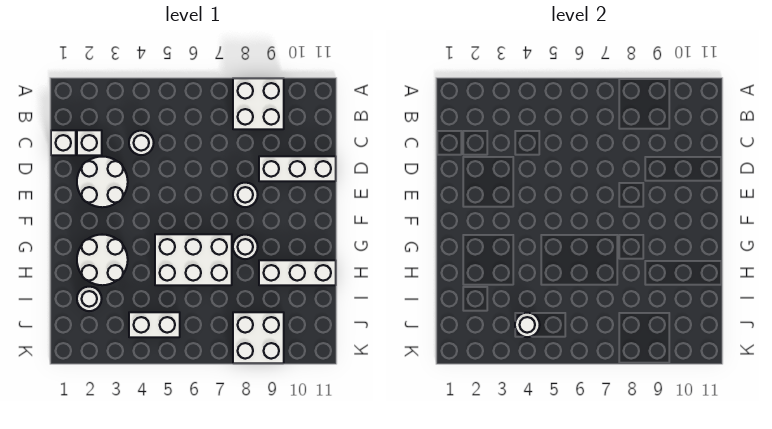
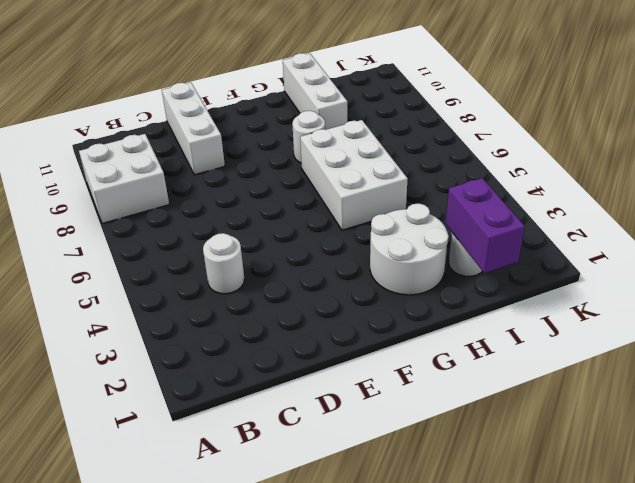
purple 1x2 brick [445,178,525,273] -> none
none -> white 1x1 brick [51,130,76,155]
none -> white 1x1 brick [77,130,102,155]
none -> white 2x2 round brick [77,157,128,207]

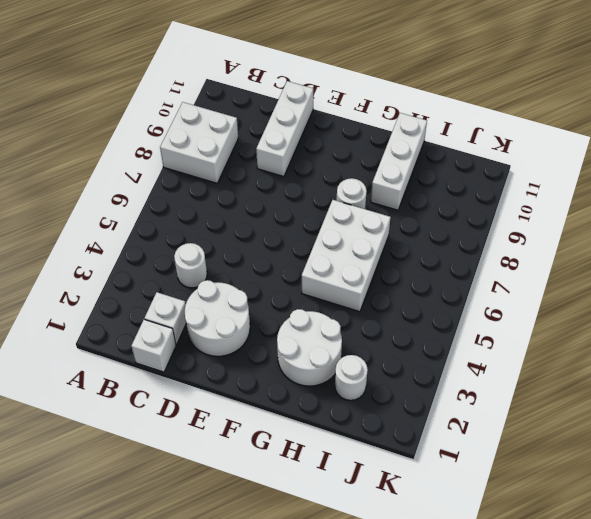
none -> white 1x1 round brick [233,183,258,207]
none -> white 1x2 brick [129,312,180,337]
none -> white 2x2 brick [233,312,284,363]

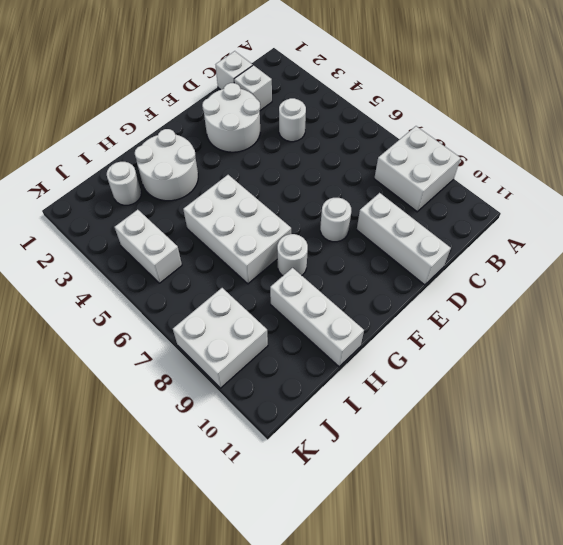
none -> white 1x1 round brick [515,313,540,337]

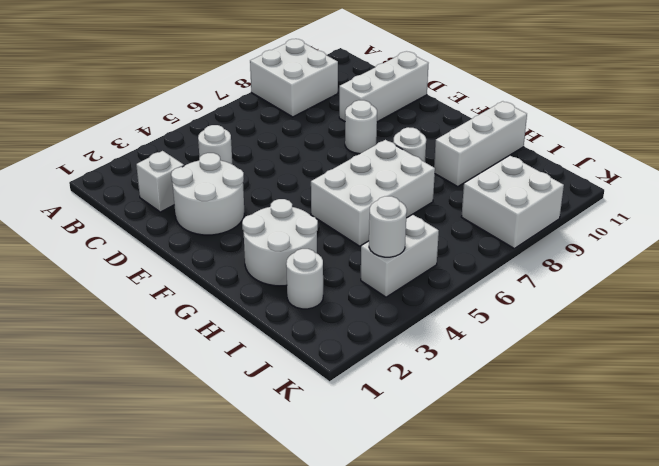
none -> white 1x1 brick [51,130,76,155]

